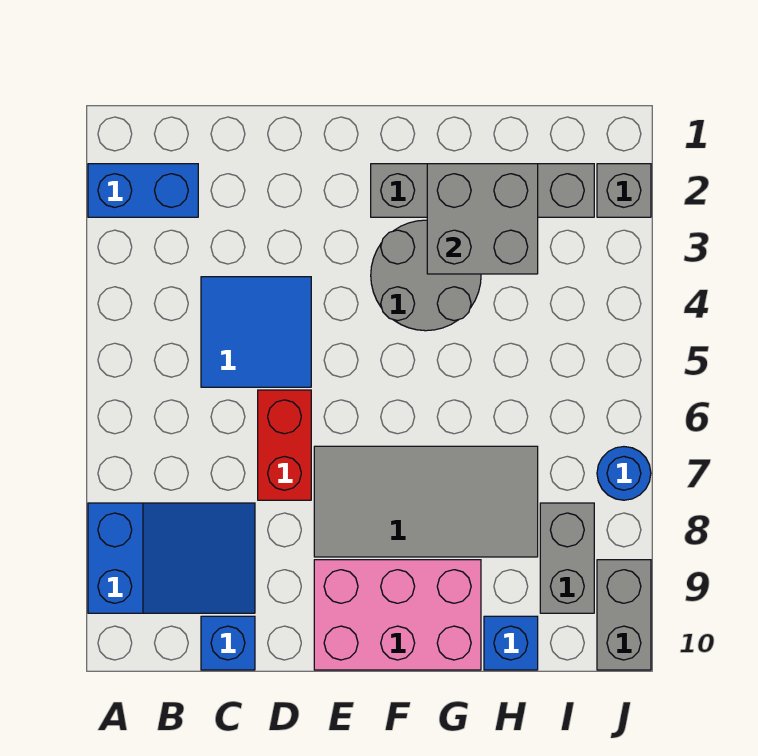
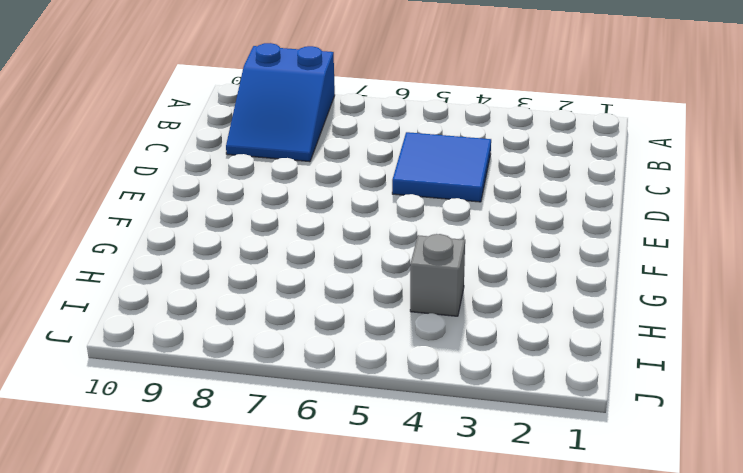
grey 1x1 brick [410,234,465,316] -> grey 1x1 brick moved to [597,164,651,217]
none -> blue 1x2 brick [88,164,198,217]
none -> blue 1x1 brick [201,616,255,670]
none -> red 1x2 brick [258,390,311,500]

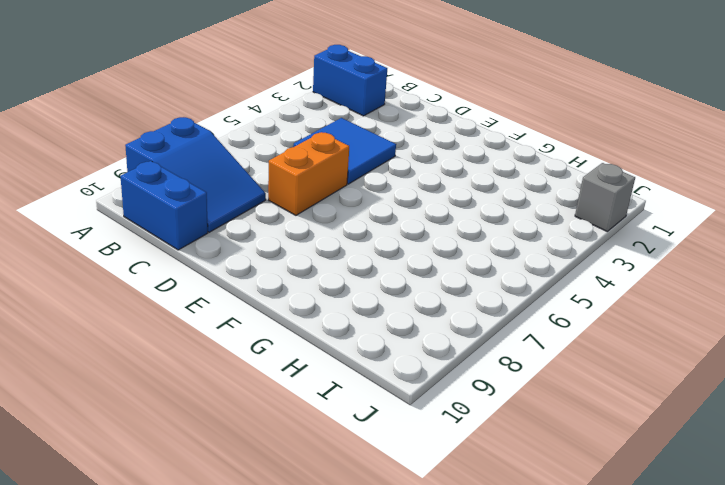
blue 1x2 brick [120,161,208,250] -> blue 1x1 brick [201,616,255,670]
orange 1x2 brick [268,132,349,215] -> red 1x2 brick [258,390,311,500]
none -> grey 2x4 tile [314,446,538,557]
none -> pink 2x3 brick [314,560,481,670]
none -> grey 1x4 brick [371,164,594,217]

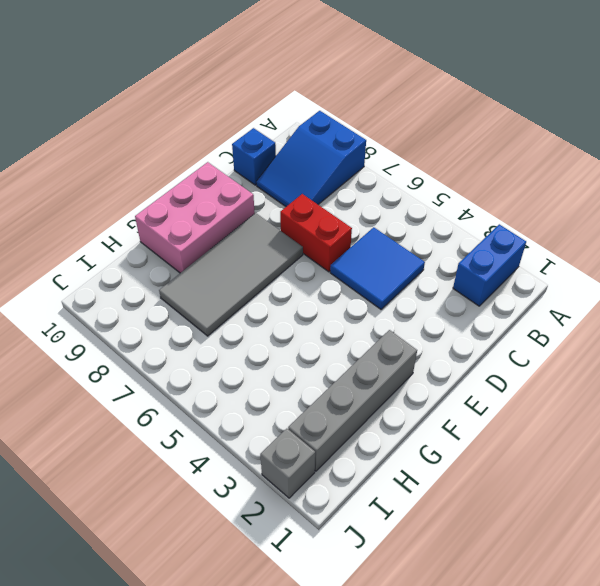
none -> grey 2x2 round brick [371,220,481,331]
none -> blue 1x1 brick [484,616,538,670]
none -> grey 1x2 brick [540,503,594,613]

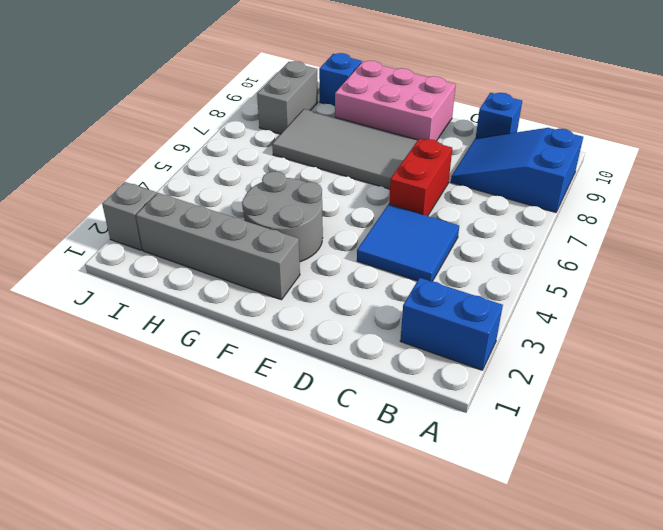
none -> blue 1x1 round brick [597,447,651,500]
none -> grey 1x2 brick [597,560,651,670]
none -> grey 2x2 brick [427,164,538,274]

